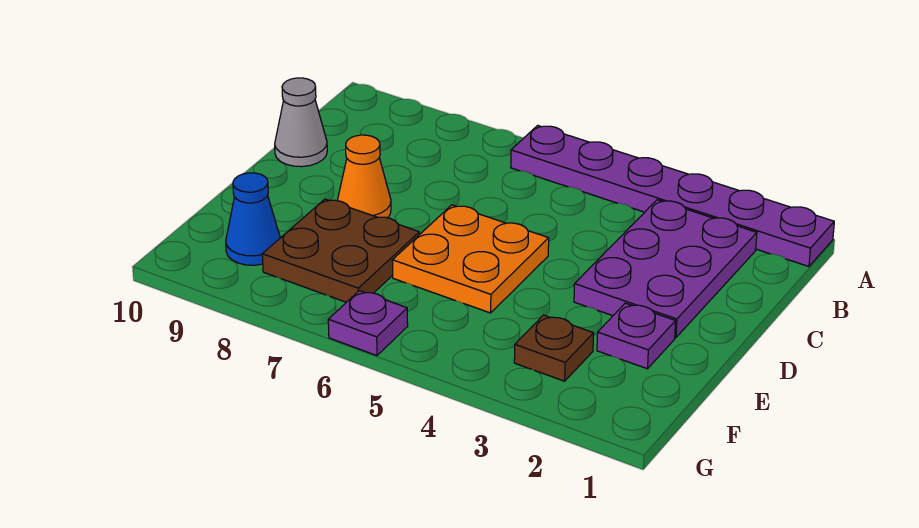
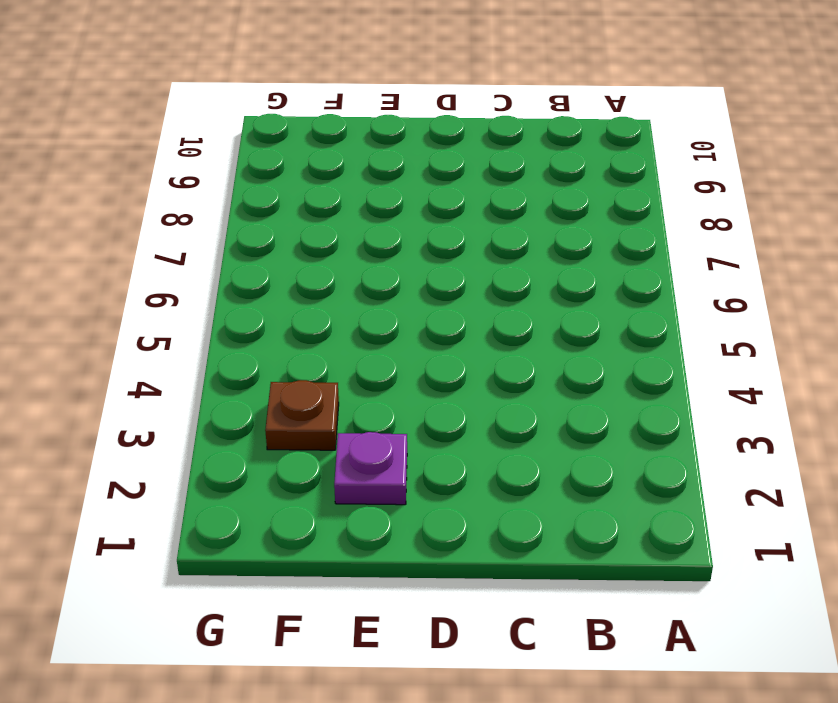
none -> purple 1x6 plate [511,125,834,267]
none -> purple 2x3 plate [574,200,757,338]

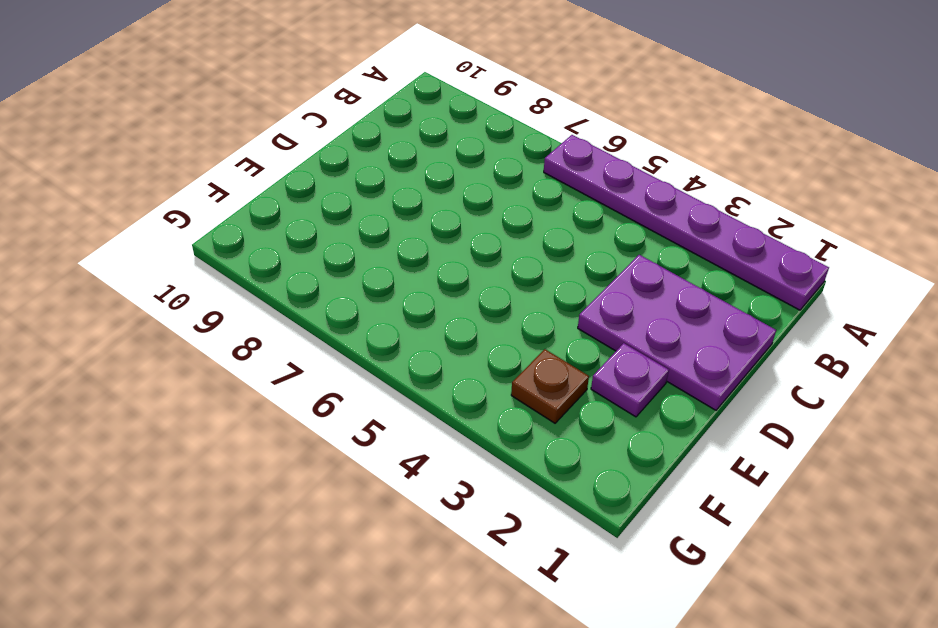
purple 2x3 plate [578,255,776,410] -> purple 2x3 plate turned to [574,200,757,338]
none -> grey 1x1 cone [275,78,327,167]
none -> orange 2x2 plate [392,205,549,313]

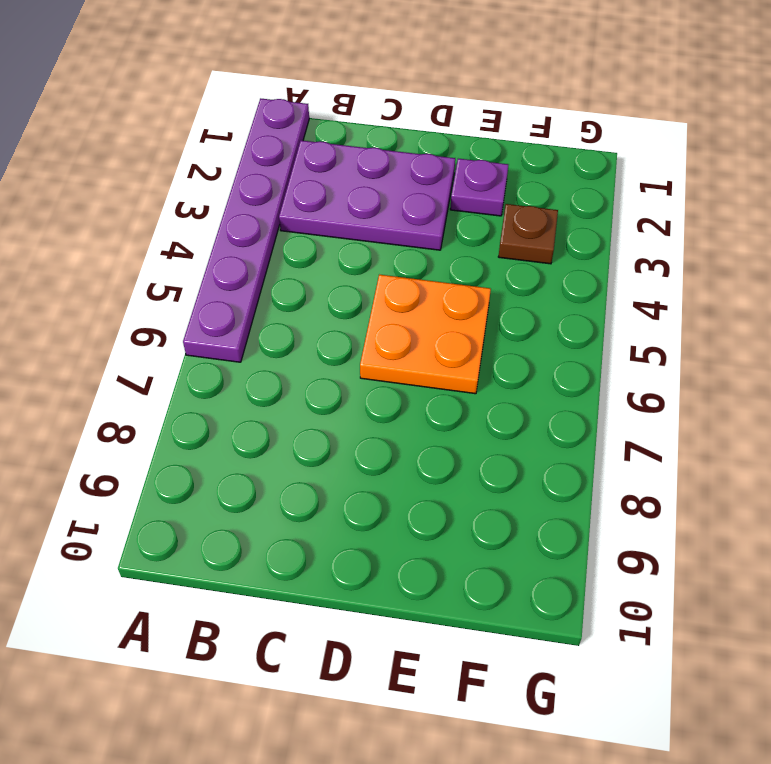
none -> grey 1x1 cone [275,78,327,167]
none -> orange 1x1 cone [337,135,391,218]

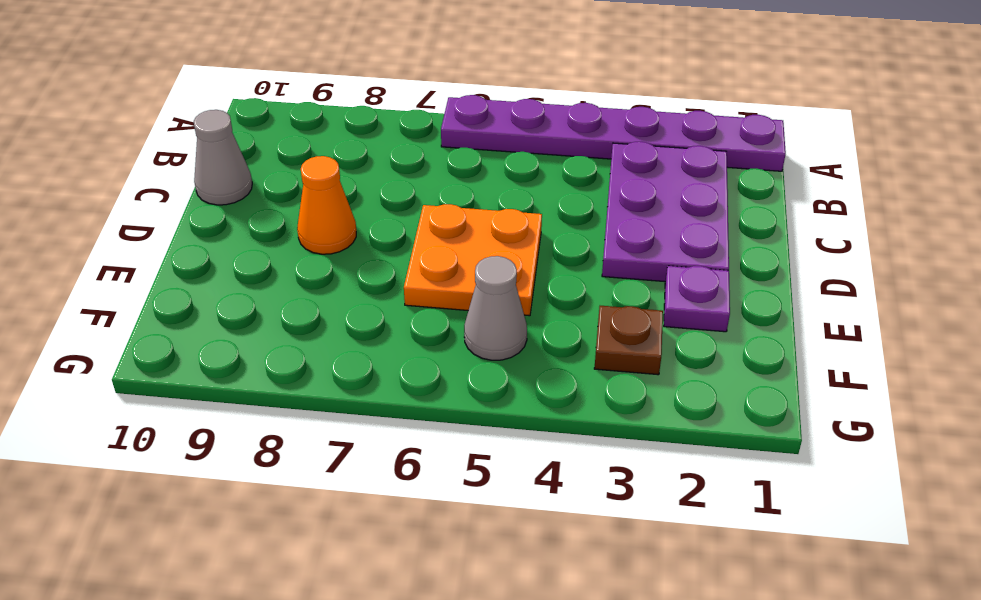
grey 1x1 cone [464,256,527,360] -> none
none -> brown 2x2 plate [262,199,419,302]
none -> blue 1x1 cone [226,173,280,265]

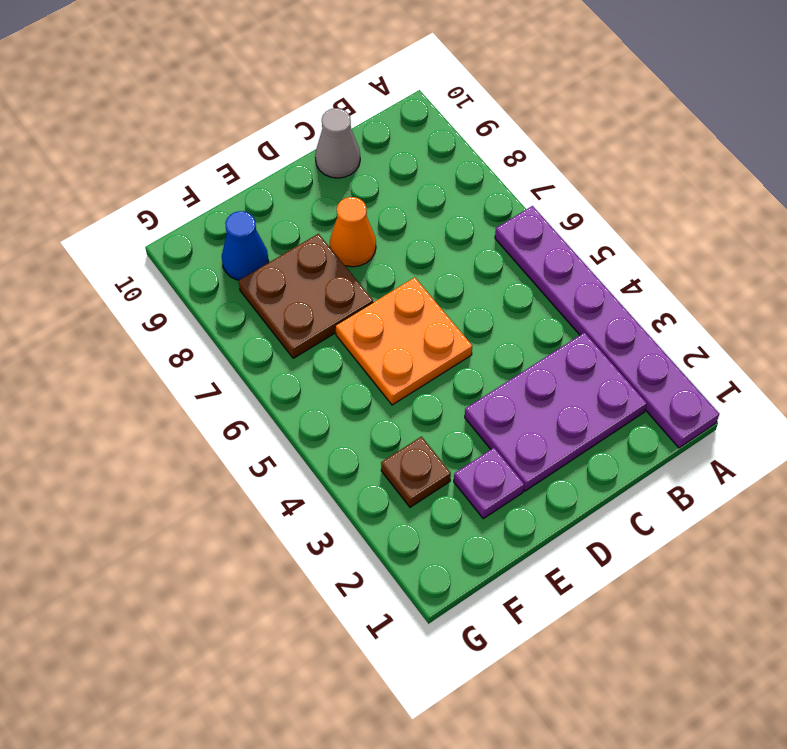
none -> purple 1x1 plate [328,291,408,356]

